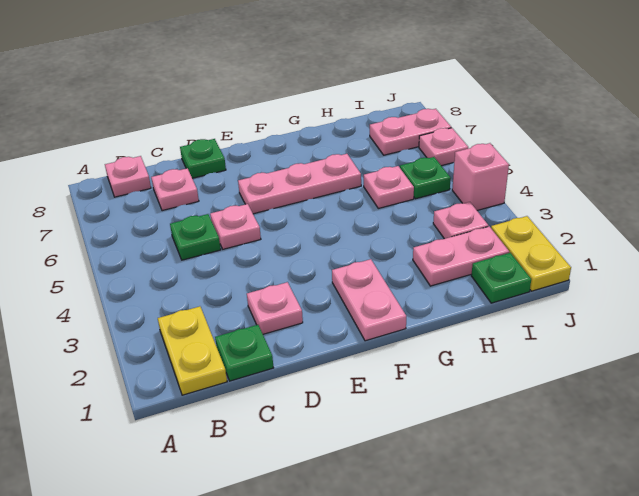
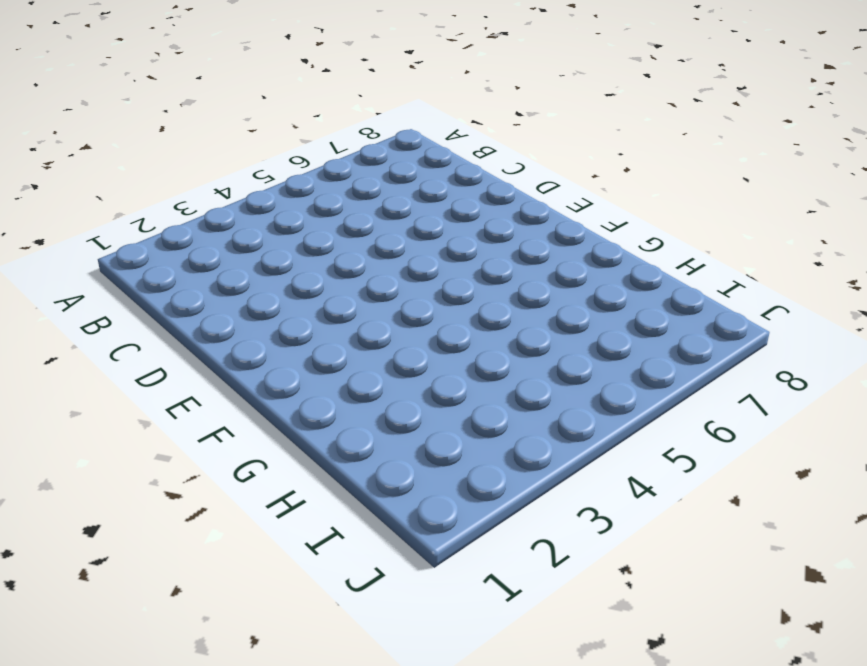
none -> yellow 1x2 plate [158,306,227,395]
none -> pink 1x1 plate [105,156,151,197]
none -> green 1x1 plate [215,325,274,381]

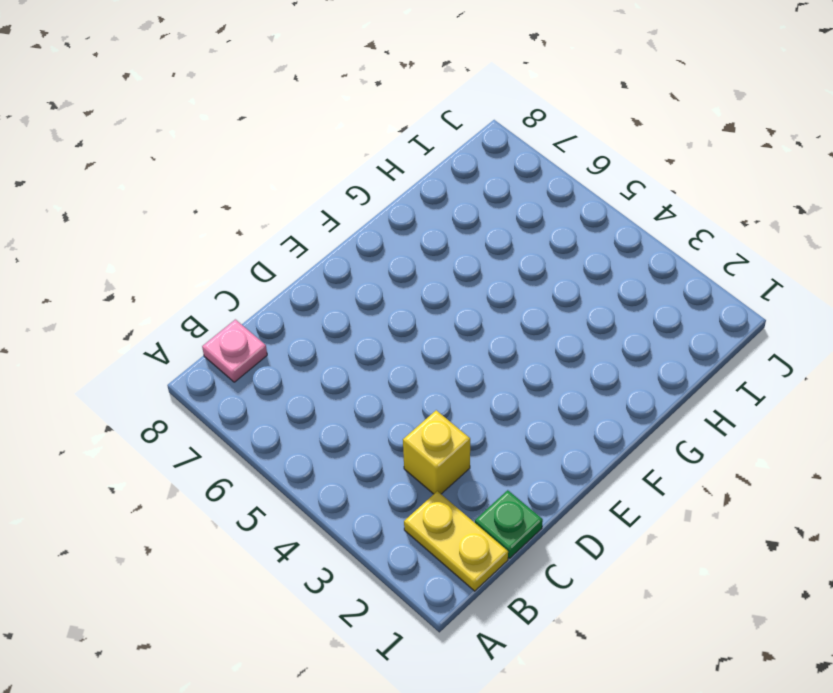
yellow 1x1 brick [403,410,470,494] -> none
none -> green 1x1 plate [170,214,221,260]
none -> pink 1x1 plate [151,168,199,211]
none -> pink 1x1 plate [247,282,303,334]

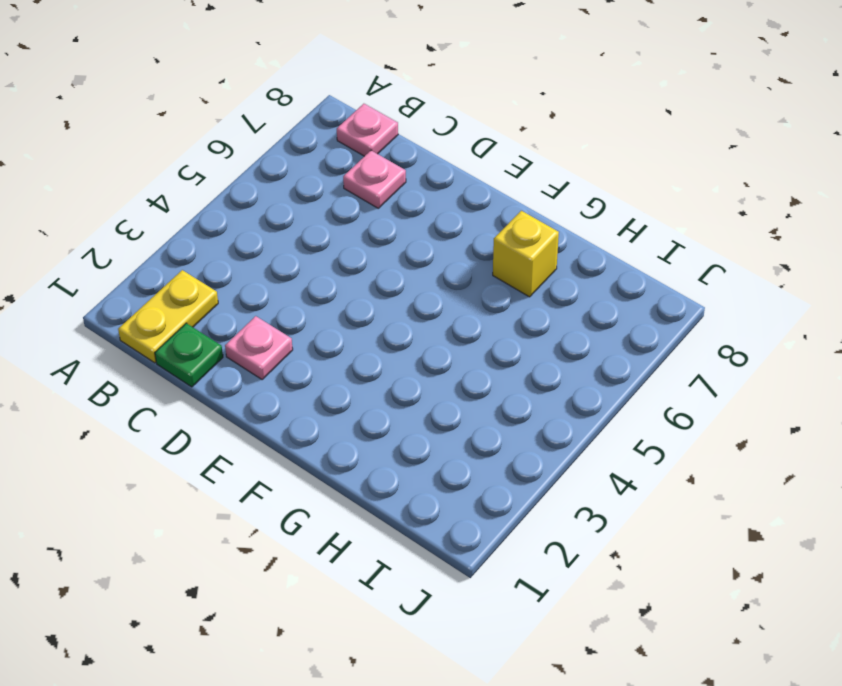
yellow 1x1 brick [493,211,559,297] -> none
none -> green 1x1 plate [170,214,221,260]
none -> pink 1x1 plate [210,204,261,249]
none -> green 1x1 plate [180,139,226,178]

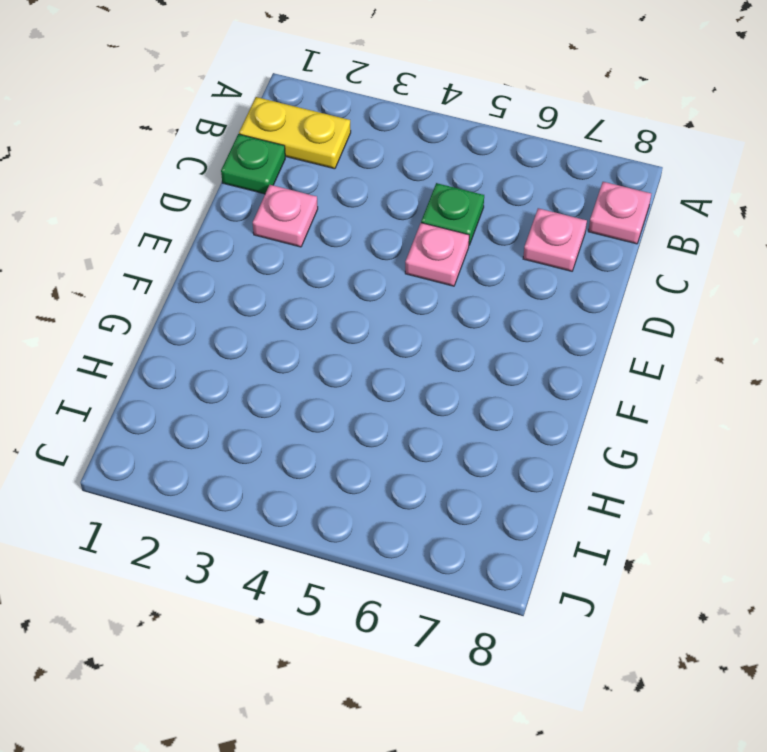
none -> green 1x1 plate [180,139,226,178]
none -> pink 1x3 plate [238,154,361,214]
none -> pink 1x2 plate [332,259,406,341]

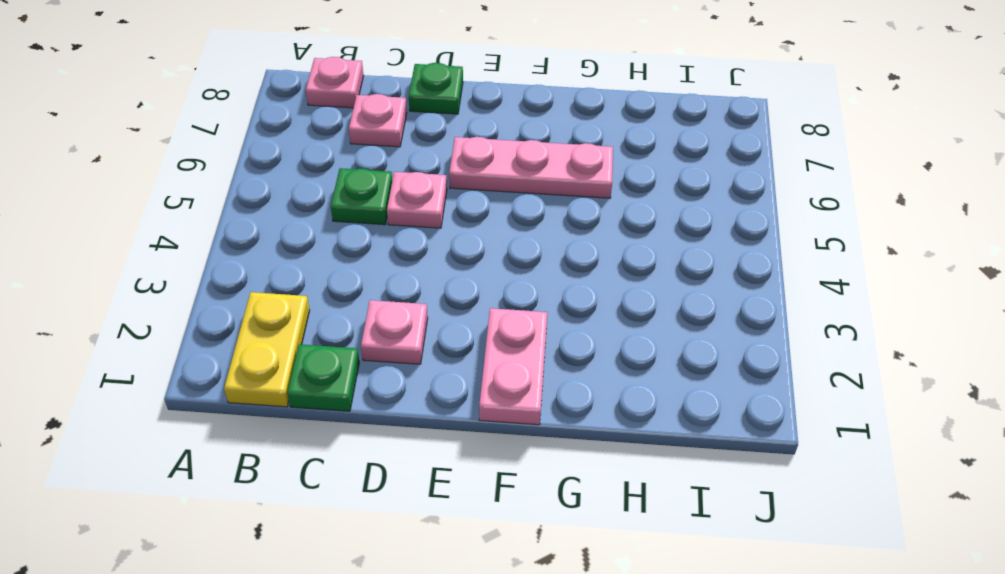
none -> pink 1x2 plate [413,226,509,286]
none -> pink 1x1 plate [364,166,414,208]
none -> green 1x1 plate [471,253,531,303]

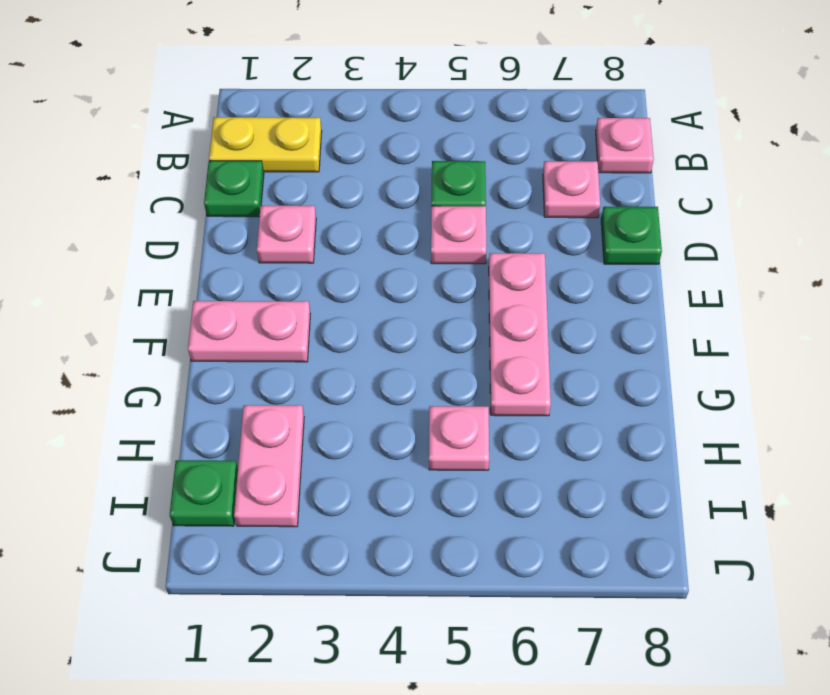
none -> pink 1x1 plate [433,202,488,239]
none -> green 1x1 plate [400,157,451,199]
none -> pink 1x2 plate [370,109,451,155]

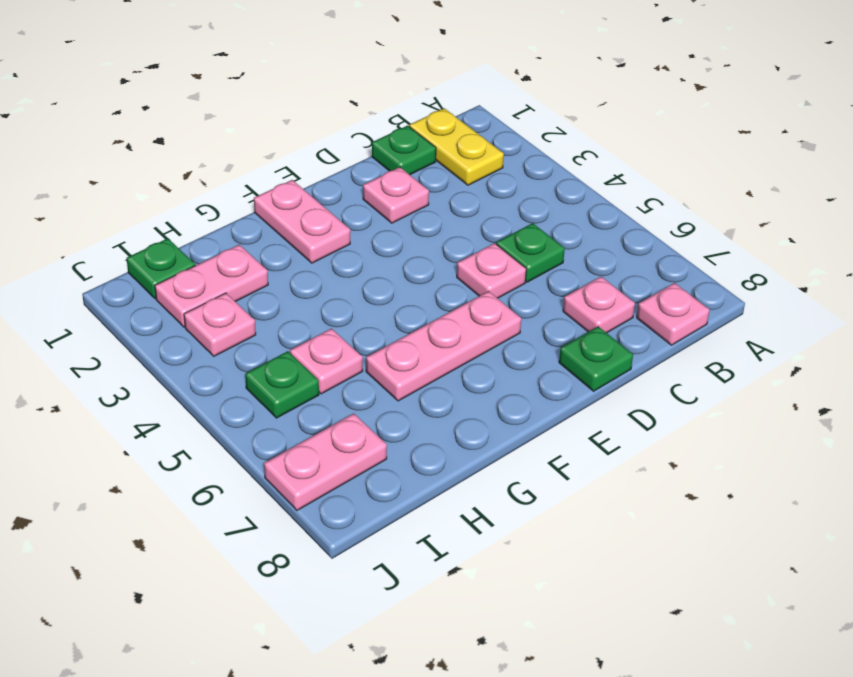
none -> yellow 1x2 plate [491,216,571,291]
none -> pink 1x1 brick [452,143,509,210]
none -> pink 1x1 plate [419,128,468,166]

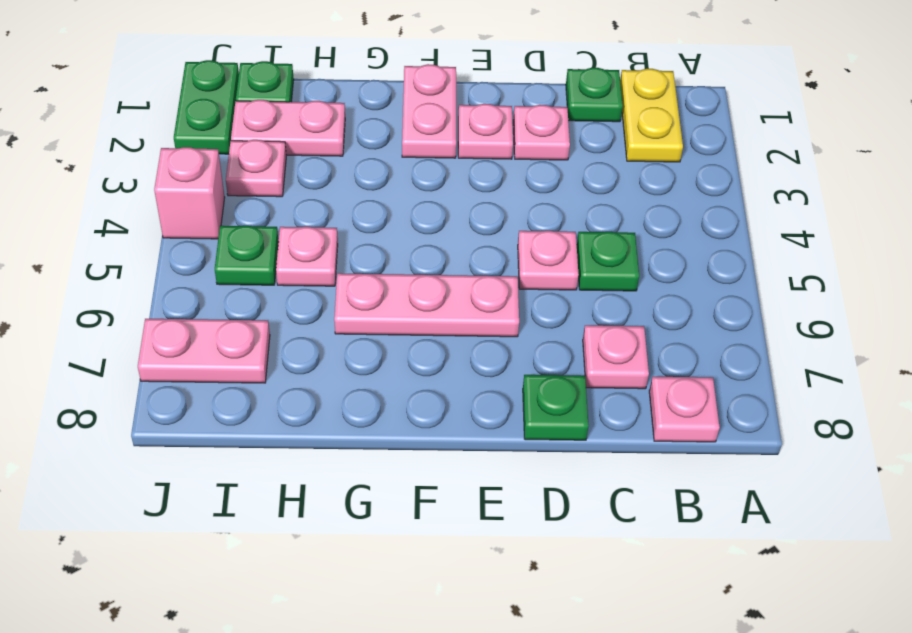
pink 1x1 plate [458,104,513,159] -> pink 1x1 plate moved to [419,128,468,166]
green 1x2 plate [174,60,239,154] -> yellow 1x2 plate [491,216,571,291]

